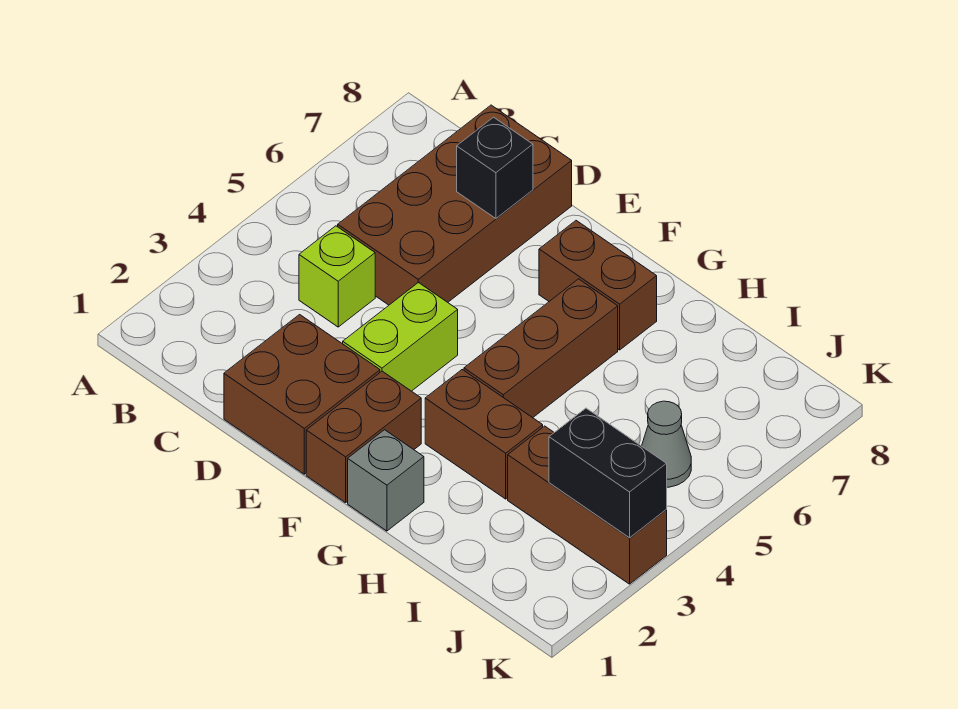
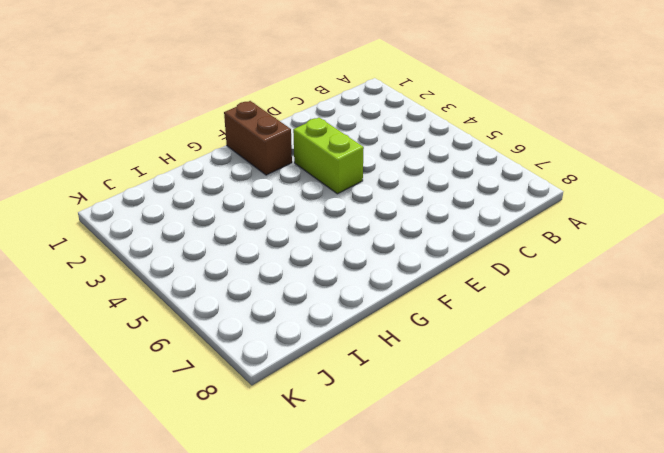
none -> lime 1x1 brick [299,226,375,327]
none -> brown 2x4 brick [338,105,572,305]
none -> brown 2x2 brick [224,315,380,474]

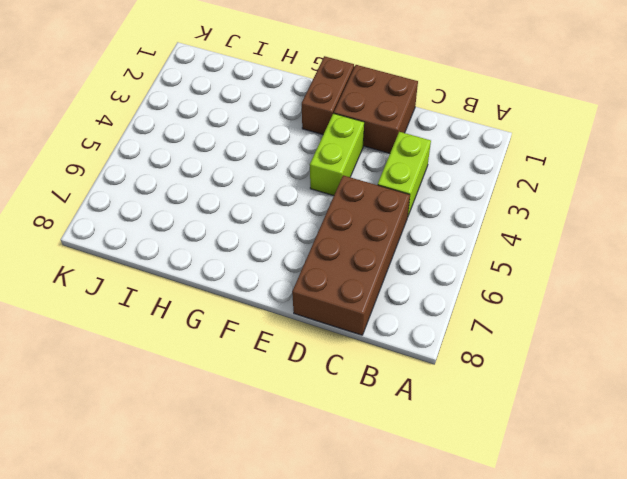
lime 1x2 brick [378,132,431,216] -> lime 1x1 brick [299,226,375,327]
none -> brown 1x2 brick [539,221,657,350]
none -> grey 1x1 brick [348,430,424,531]
none -> brown 1x2 brick [425,370,543,499]

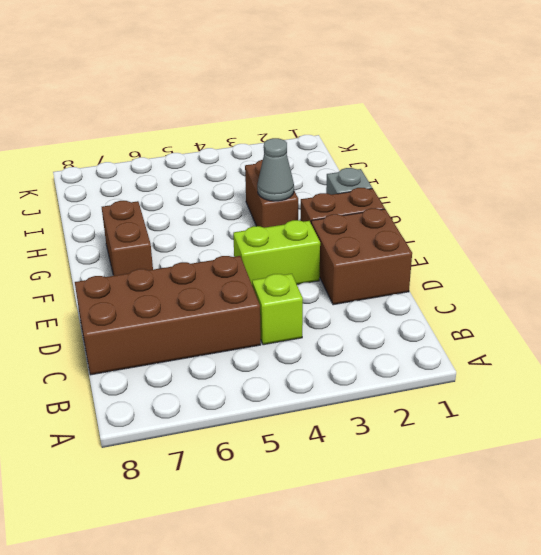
grey 1x1 cone [257,138,294,201] -> grey 1x1 cone moved to [642,401,691,487]
none -> brown 1x3 brick [464,279,618,418]
none -> brown 1x3 brick [508,426,667,584]
none -> black 1x1 brick [457,117,533,218]

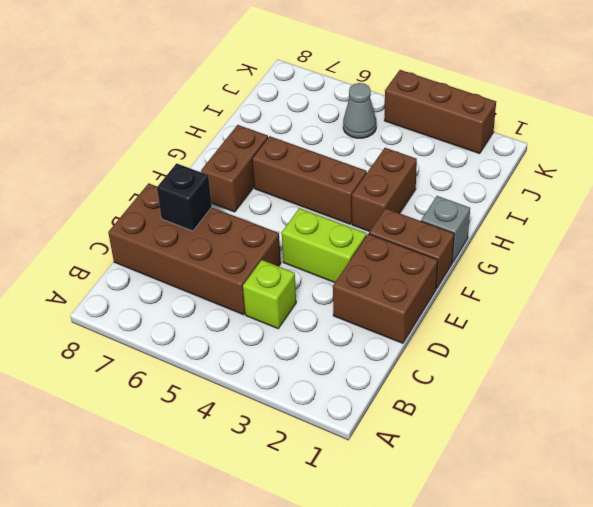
brown 1x3 brick [384,70,496,154] -> brown 1x3 brick turned to [508,426,667,584]
none -> black 1x2 brick [549,408,667,538]

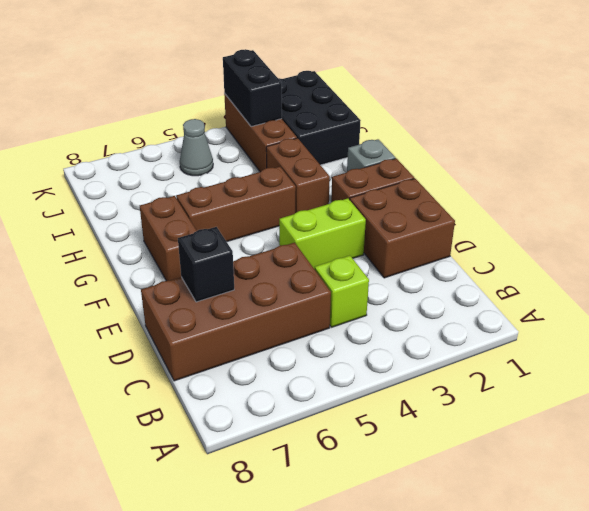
black 2x3 brick [278,71,361,165] -> none

